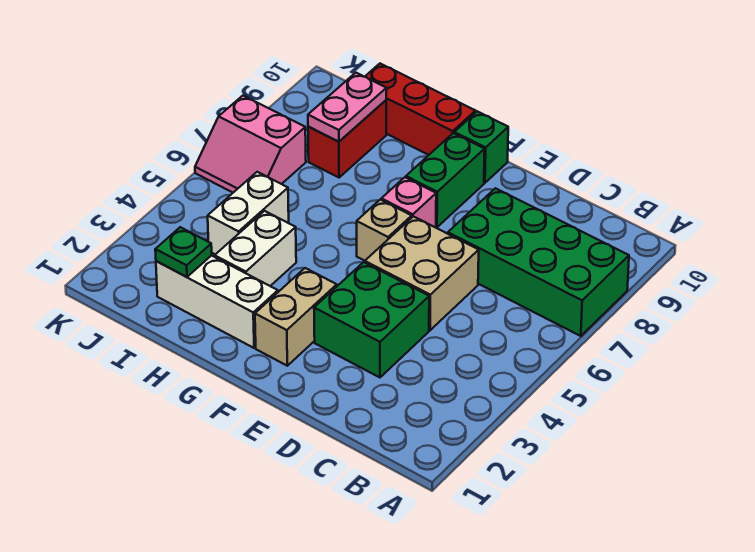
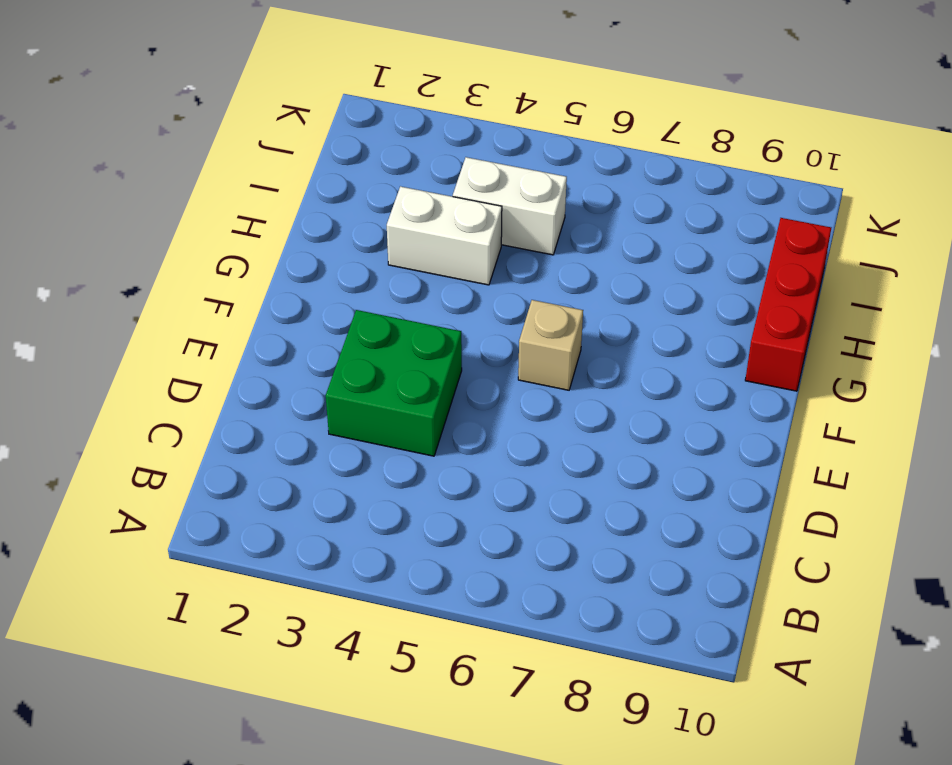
none -> green 2x4 brick [448,188,629,336]
none -> tan 2x2 brick [365,216,479,330]
none -> tan 1x2 brick [255,268,337,366]

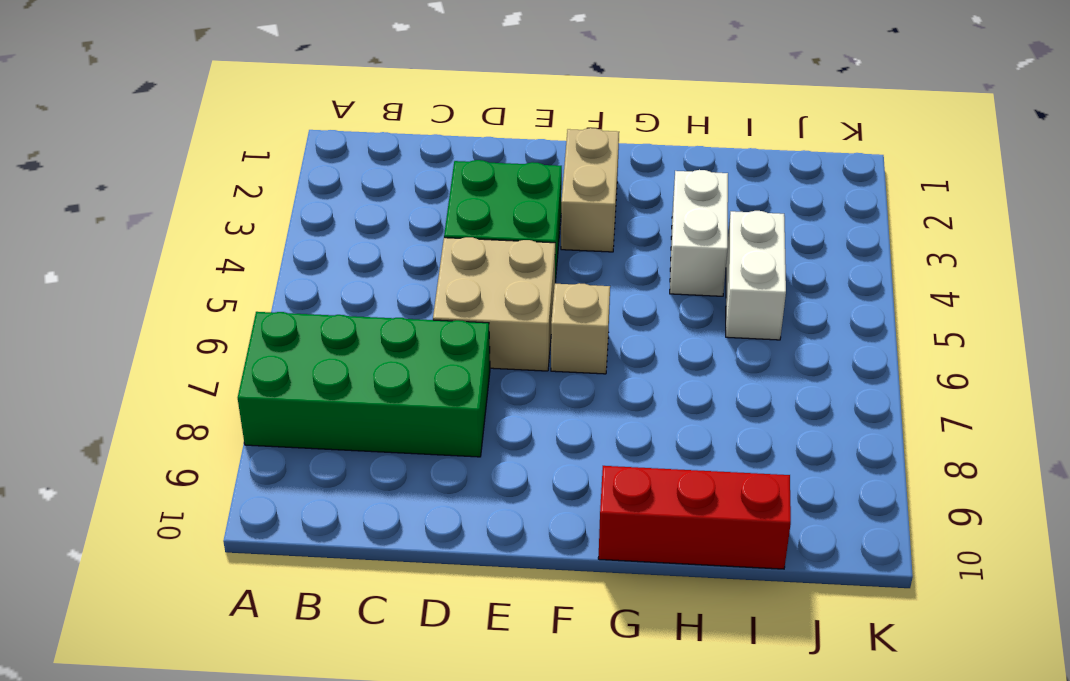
none -> pink 1x1 brick [381,177,436,228]
none -> green 1x2 brick [406,133,485,227]
none -> green 1x1 brick [454,111,508,183]

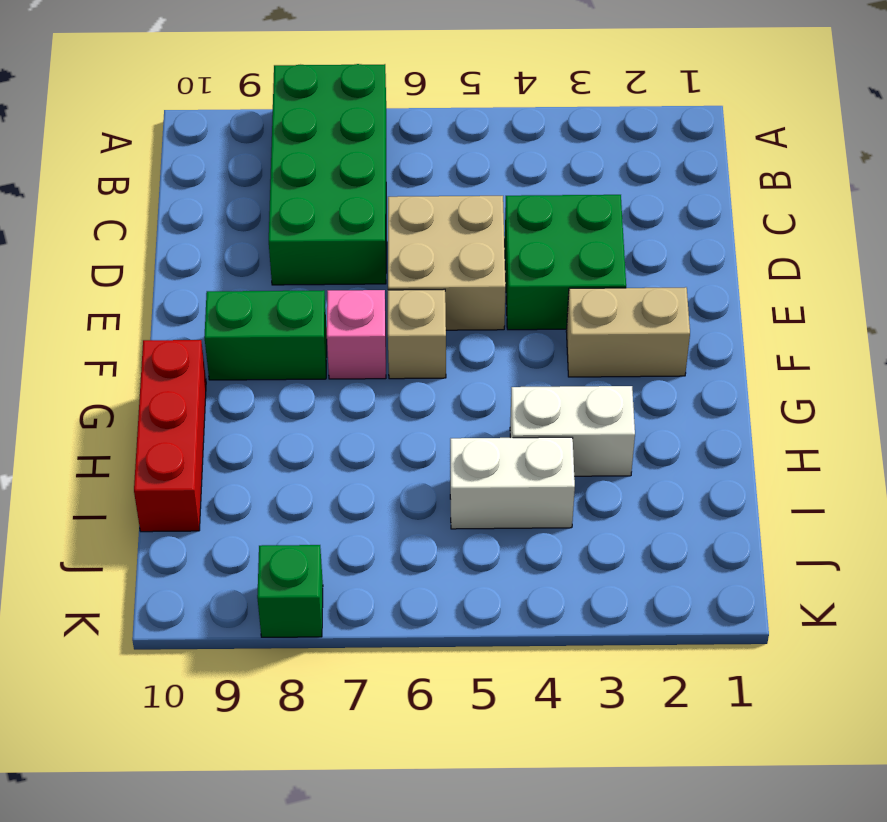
green 1x1 brick [257,545,323,637] -> green 1x1 brick moved to [454,111,508,183]
none -> white 1x3 brick [156,255,278,348]
none -> red 1x2 brick [308,100,386,177]
none -> pink 2x2 slope [195,96,306,193]

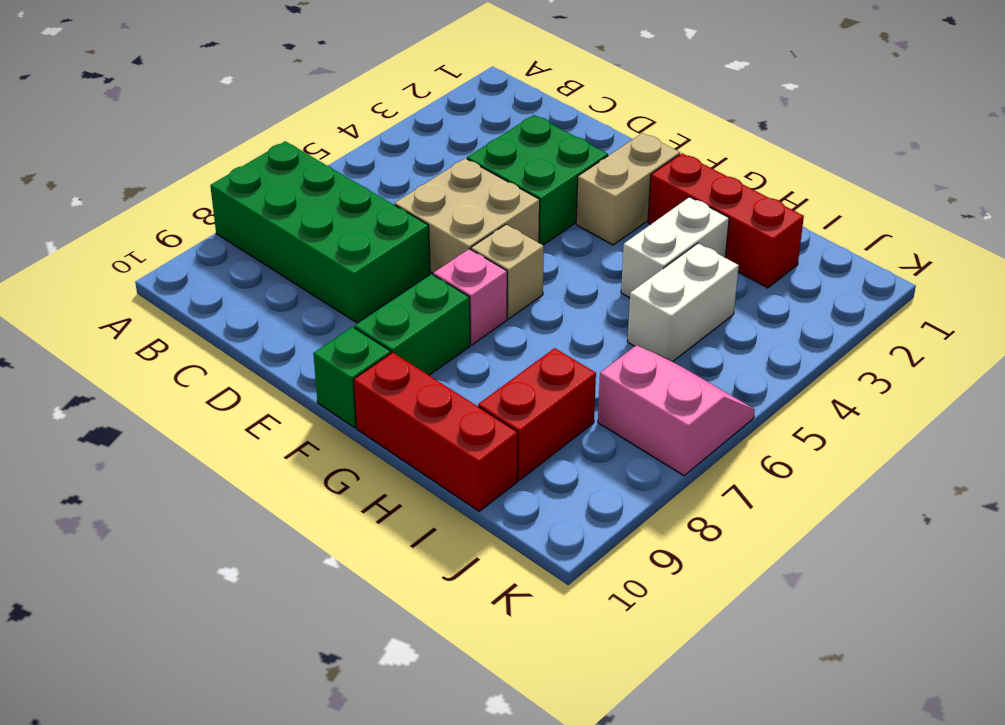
red 1x3 brick [648,153,804,288] -> white 1x3 brick [156,255,278,348]
none -> green 1x1 plate [155,227,212,277]
none -> pink 1x2 plate [308,73,387,142]

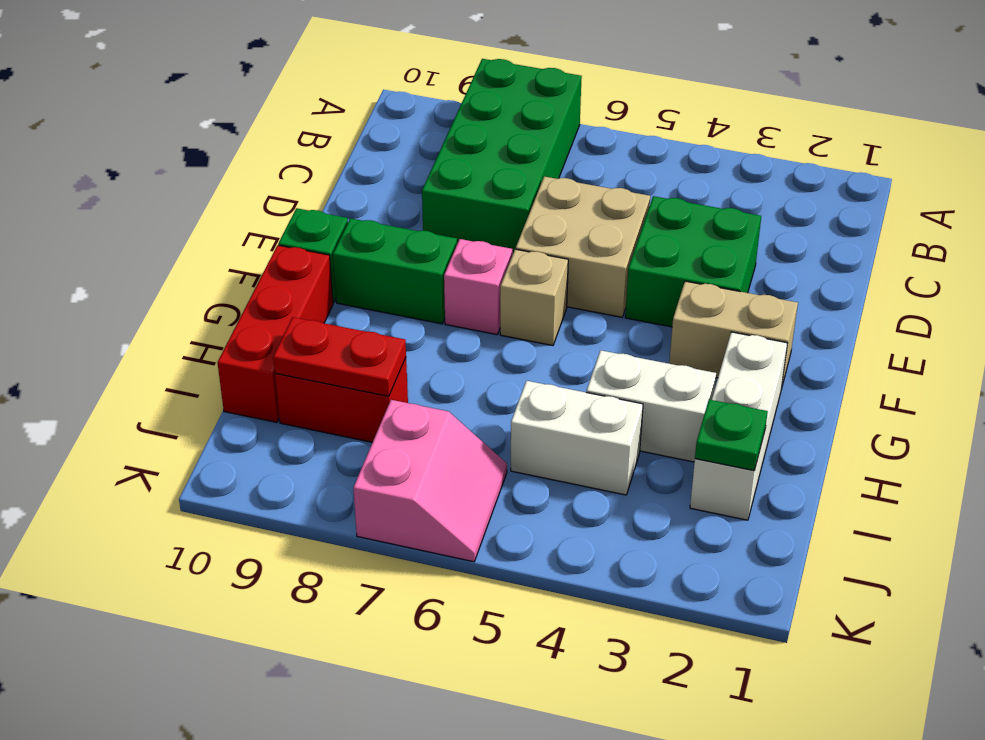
red 1x2 plate [273,317,406,396] -> pink 1x2 plate [308,73,387,142]

